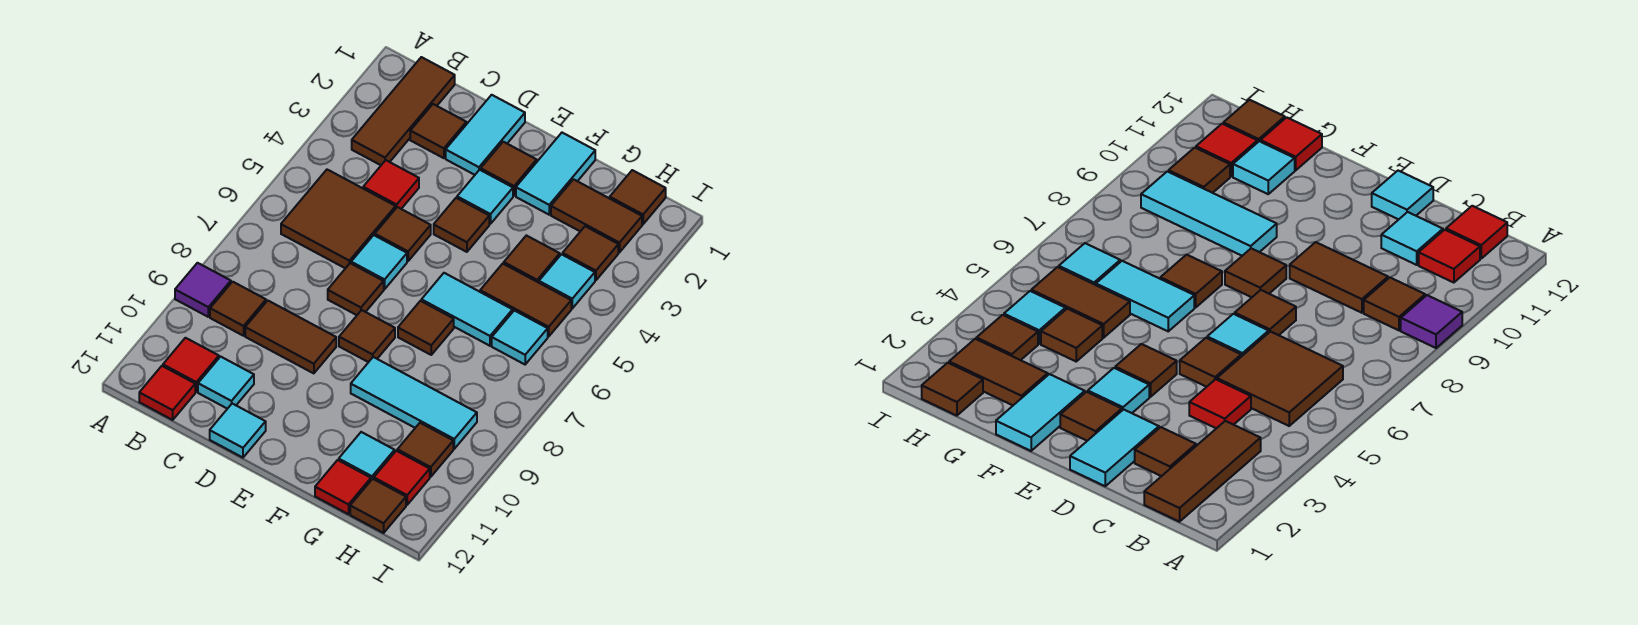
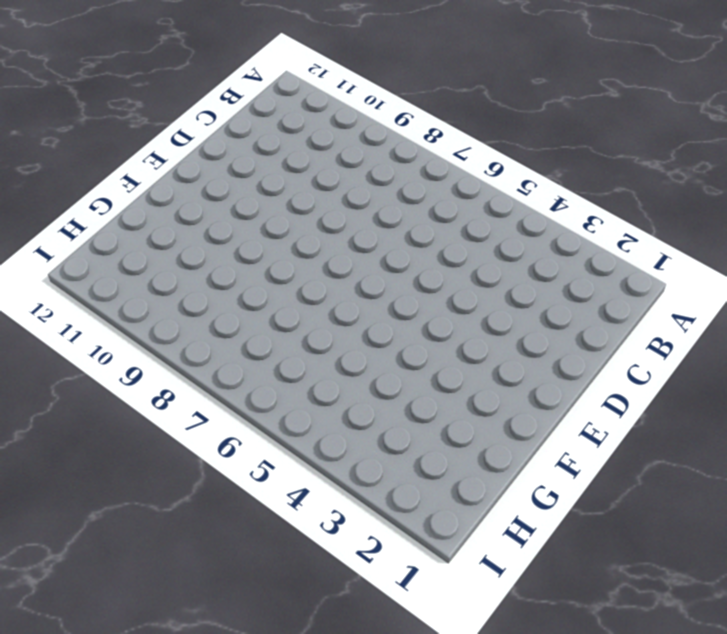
none -> purple 1x1 tile [175,263,231,317]
none -> brown 1x3 tile [352,57,455,165]
none -> brown 2x2 tile [281,170,396,268]
none -> brown 1x1 tile [210,282,266,336]

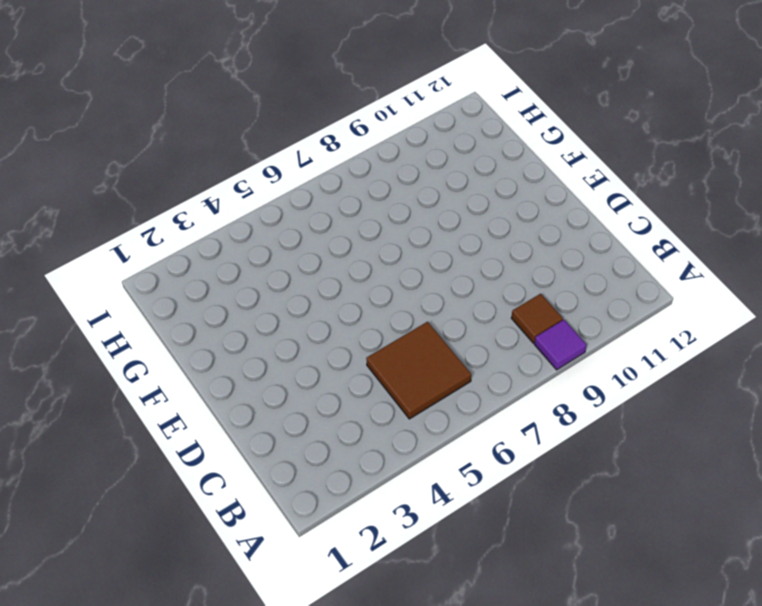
none -> brown 1x3 tile [352,57,455,165]
none -> red 1x1 tile [163,338,219,392]
none -> red 1x1 tile [139,366,195,420]
none -> brown 1x1 tile [410,104,466,158]

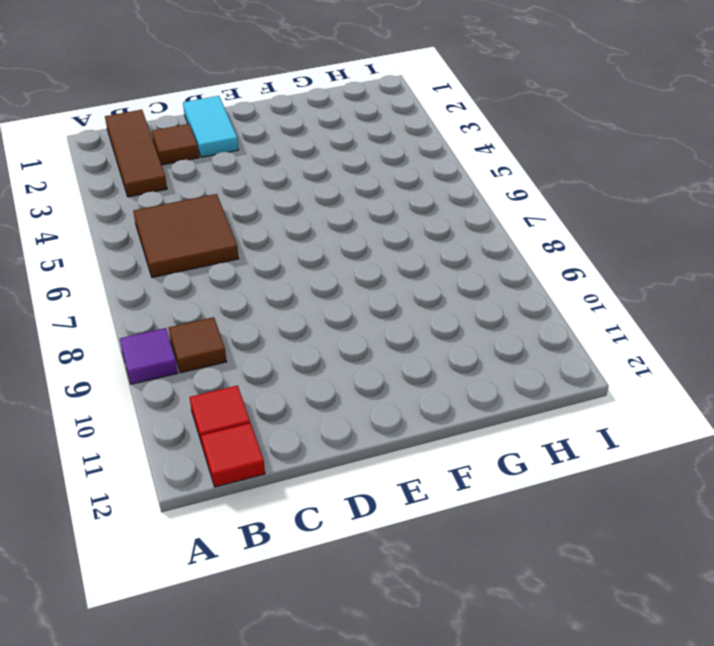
none -> red 1x1 tile [363,160,419,209]
none -> brown 1x2 tile [245,301,336,373]
none -> cyan 1x1 tile [198,357,254,409]
none -> brown 1x1 tile [375,207,431,261]

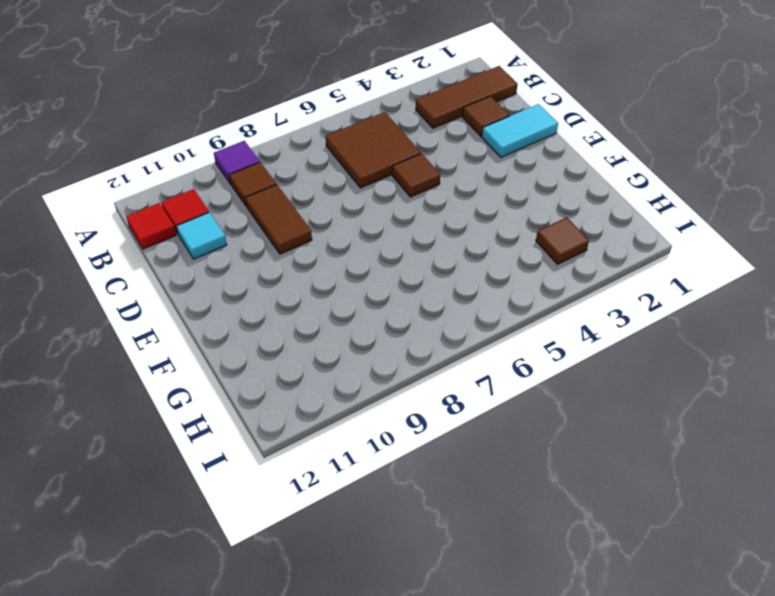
none -> red 1x1 tile [363,160,419,209]
none -> cyan 1x1 tile [351,235,407,289]
none -> brown 1x1 tile [328,263,384,315]
none -> cyan 1x1 tile [210,404,266,458]

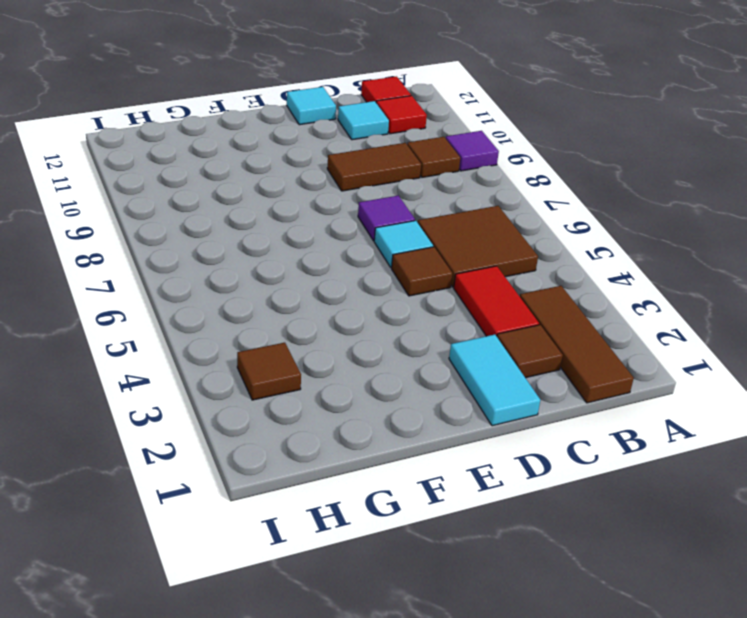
red 1x2 tile [454,266,539,336] -> red 1x1 tile [363,160,419,209]
purple 1x1 tile [358,196,415,241] -> brown 1x1 tile [328,263,384,315]
none -> brown 1x1 tile [481,142,537,196]
none -> cyan 1x1 tile [457,170,513,224]
none -> brown 1x1 tile [434,198,489,252]
none -> brown 1x1 tile [339,310,395,362]

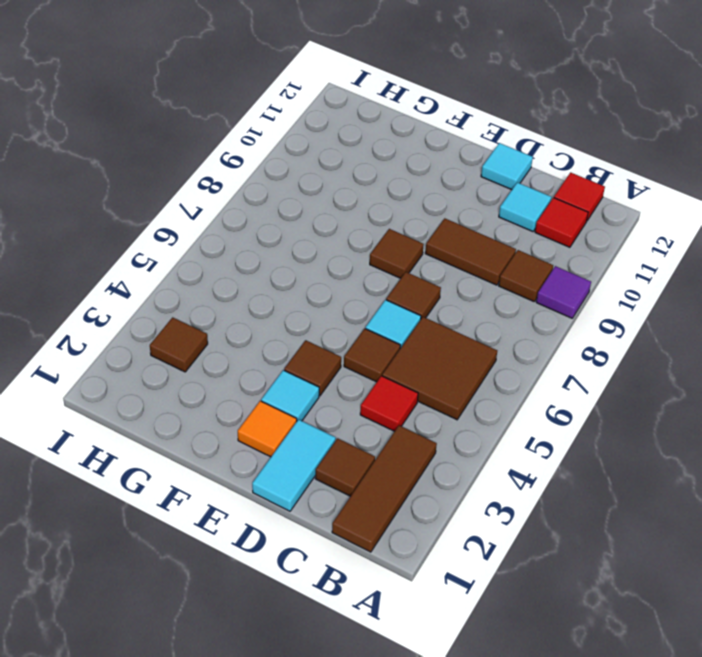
orange 1x1 tile [238,401,297,457] -> brown 1x1 tile [481,142,537,196]
none -> cyan 1x2 tile [516,133,595,215]
none -> cyan 1x2 tile [421,273,513,346]
none -> brown 1x1 tile [398,301,454,355]
none -> cyan 1x3 tile [351,357,477,449]

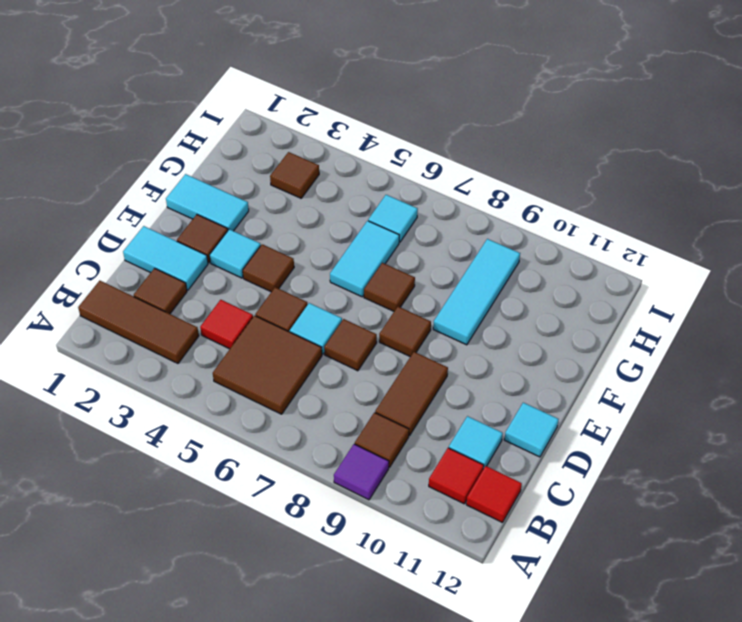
none -> brown 1x2 tile [551,179,642,252]
none -> brown 1x1 tile [504,235,560,283]
none -> brown 1x2 tile [480,264,571,336]
none -> cyan 1x1 tile [339,432,395,480]

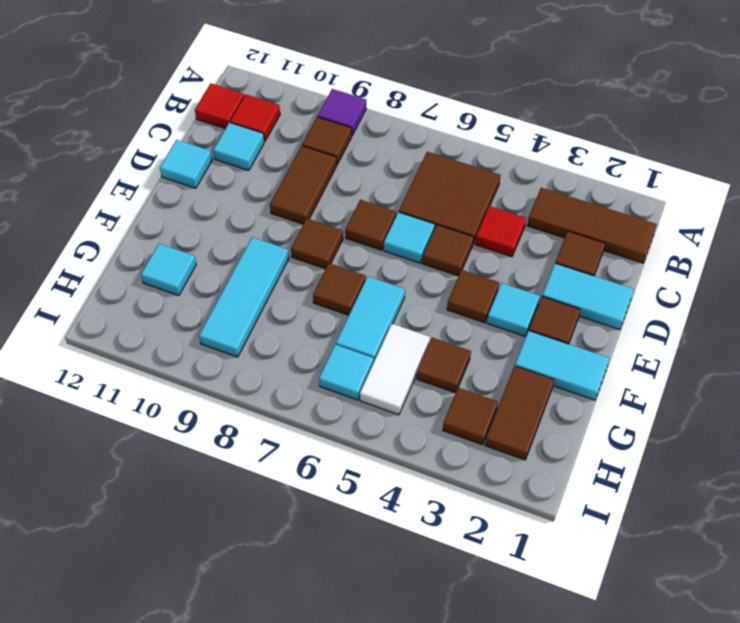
white 1x2 tile [360,324,430,415] -> brown 1x2 tile [480,264,571,336]
none -> red 1x1 tile [315,460,371,514]
none -> brown 1x1 tile [610,170,666,224]
none -> cyan 1x1 tile [539,254,595,308]
none -> brown 1x1 tile [397,423,453,477]

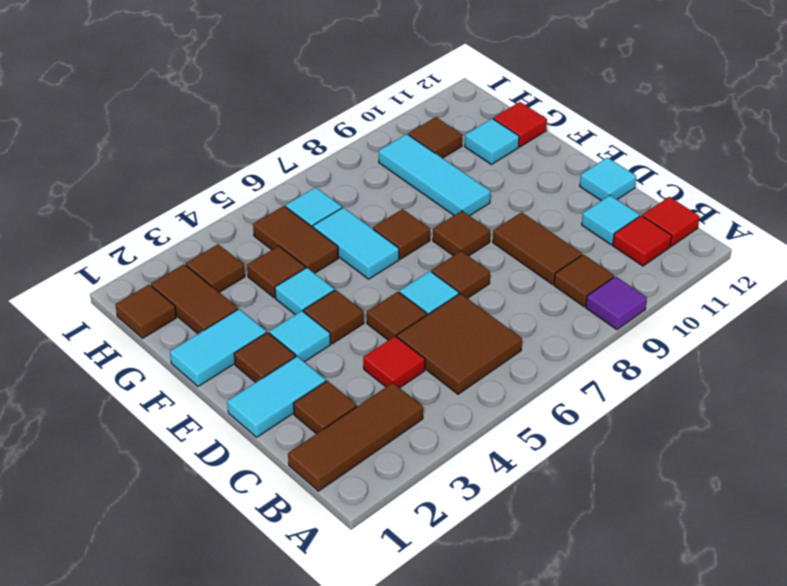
cyan 1x1 tile [275,268,334,315] -> cyan 1x1 tile moved to [539,254,595,308]
none -> red 1x1 tile [374,451,430,505]
none -> brown 1x1 tile [350,479,406,533]

